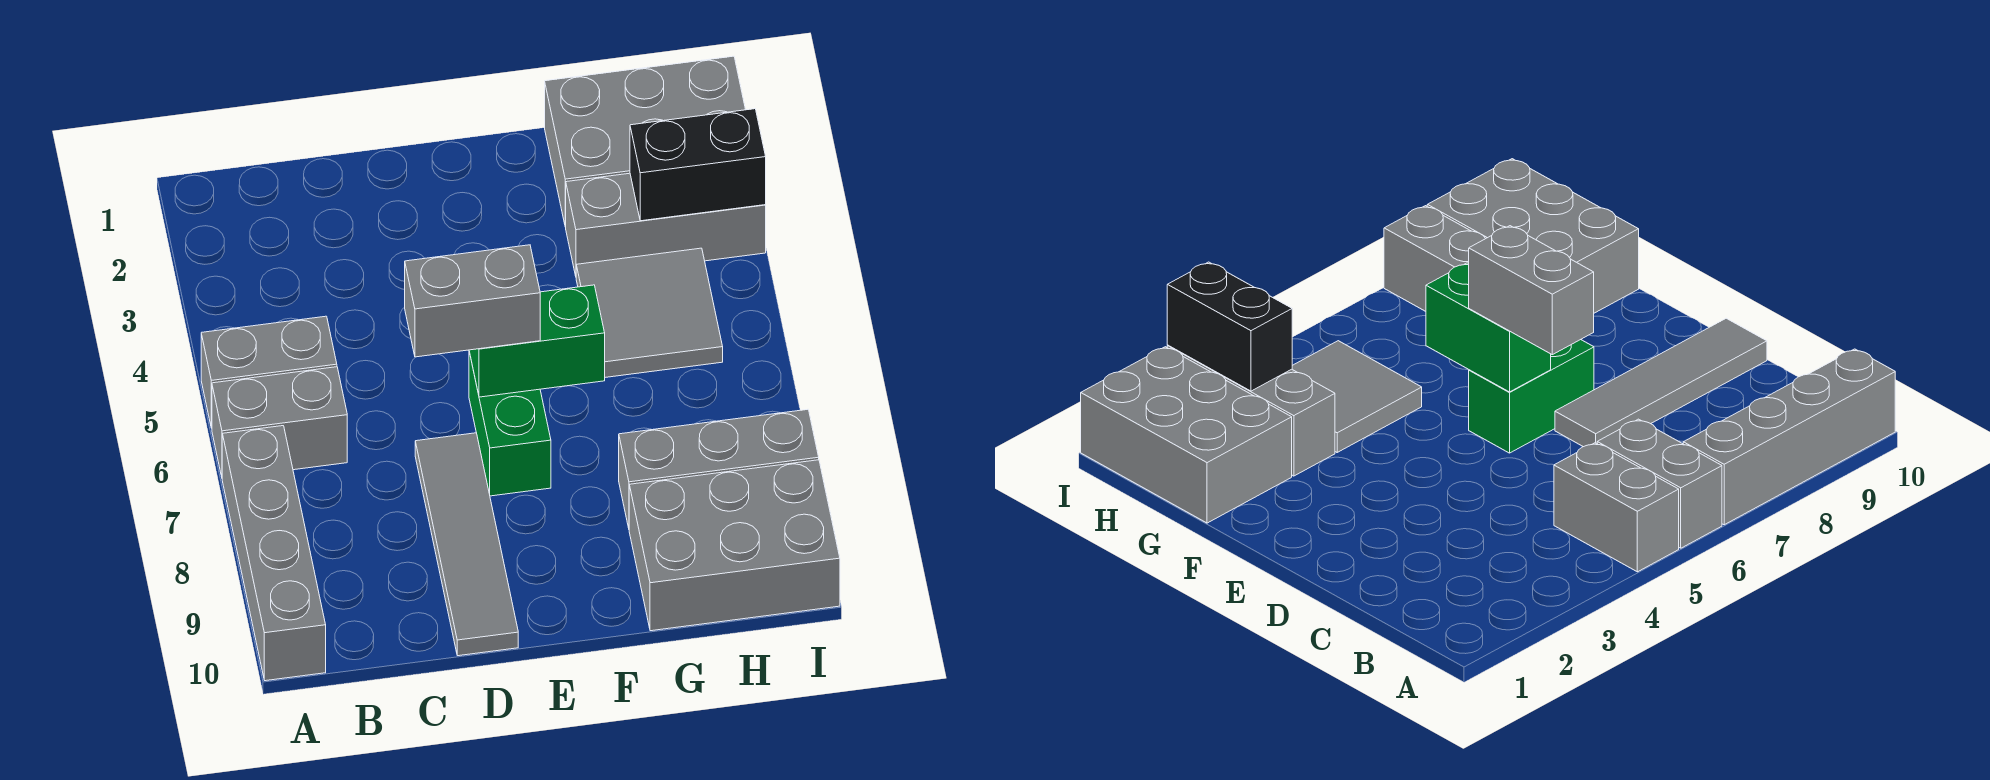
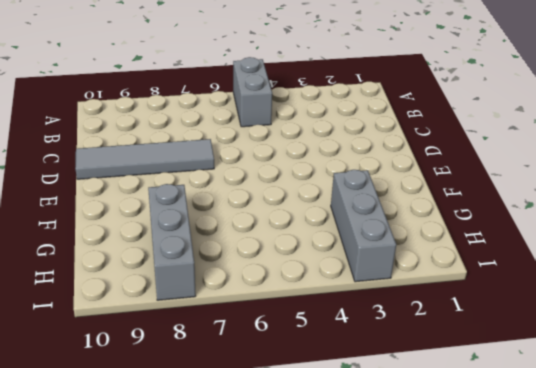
none -> grey 1x2 brick [212,367,347,477]
none -> grey 1x4 brick [222,426,326,681]
none -> green 1x2 brick [469,352,551,496]

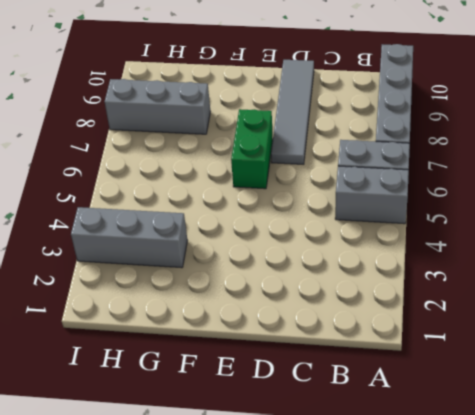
none -> grey 2x3 brick [545,56,746,227]
none -> grey 2x2 tile [576,248,723,377]
none -> grey 2x3 brick [629,460,840,631]

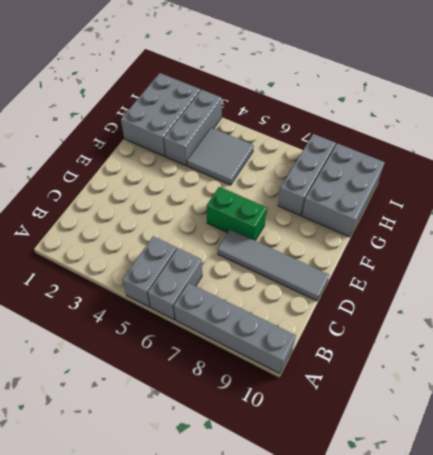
none -> green 1x2 brick [469,285,605,397]
none -> black 1x2 brick [630,109,766,221]
none -> grey 1x2 brick [405,245,540,357]

